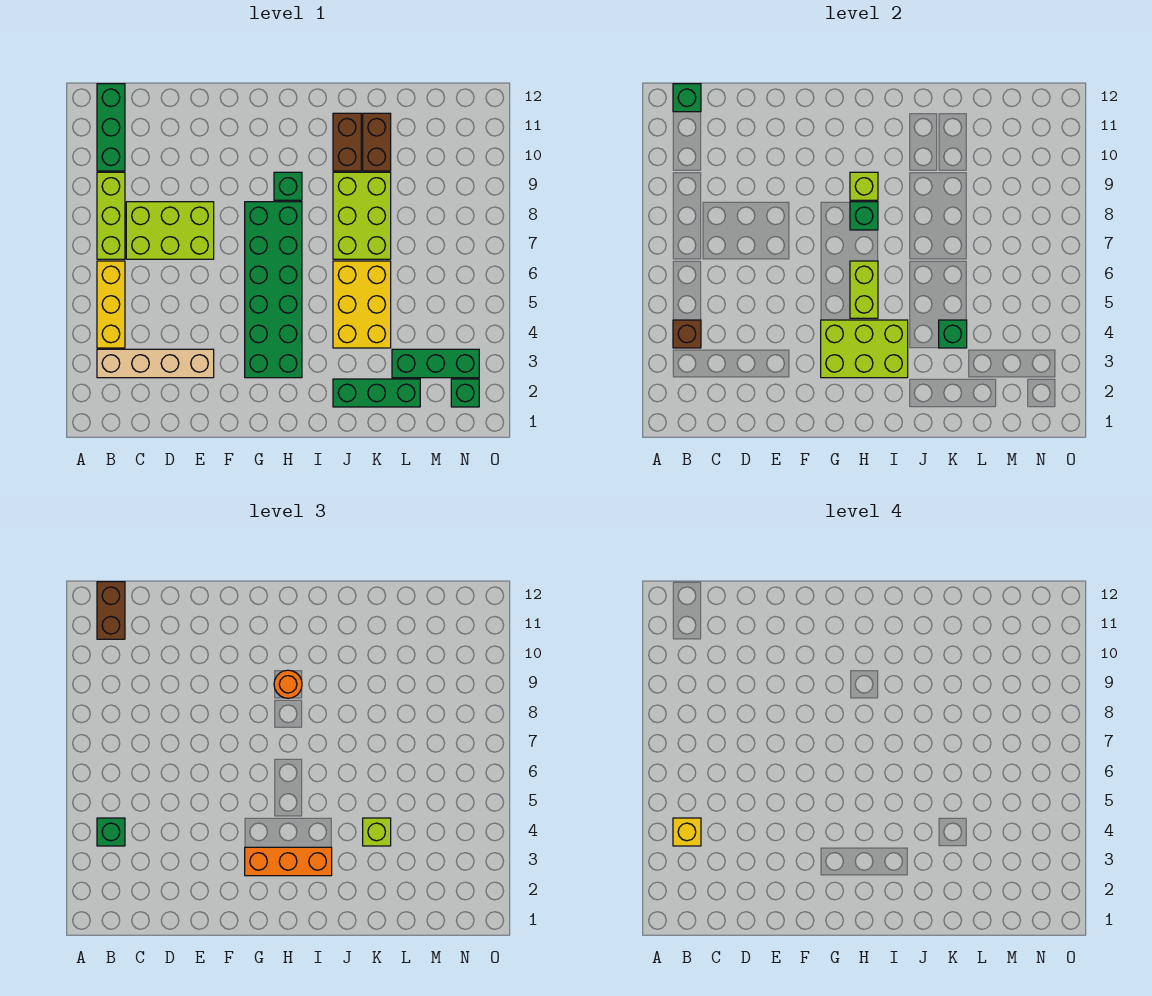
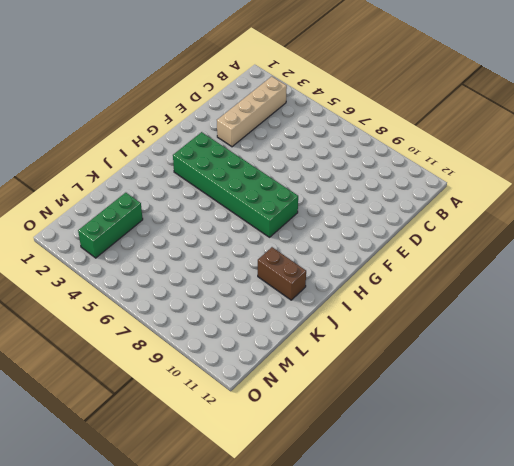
none -> yellow 1x3 brick [97,261,125,348]
none -> lime 1x3 brick [97,172,125,259]
none -> green 1x3 brick [97,84,125,171]

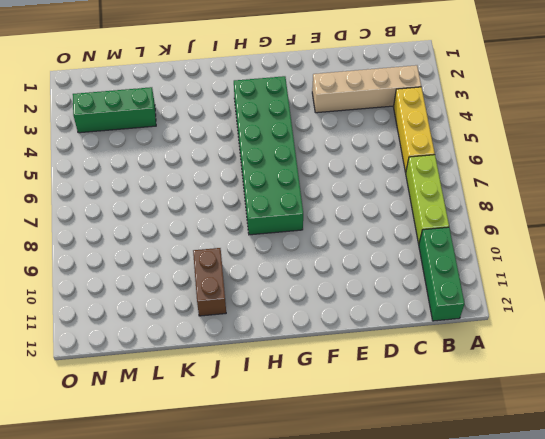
none -> lime 2x3 brick [126,202,214,259]
none -> green 1x1 brick [274,172,302,200]
none -> green 1x3 brick [333,379,420,407]

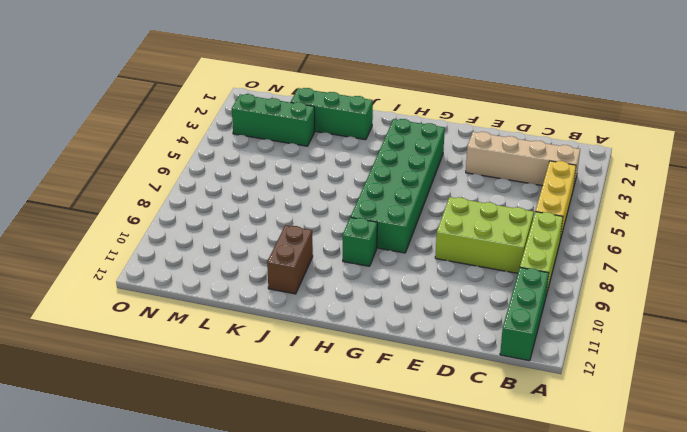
none -> yellow 2x3 brick [333,261,391,348]
none -> lime 2x3 brick [333,172,391,259]
none -> brown 1x2 brick [363,113,391,171]

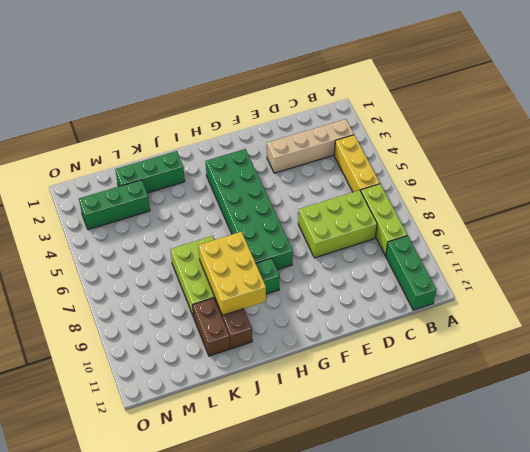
yellow 2x3 brick [198,232,266,316] -> yellow 2x3 brick moved to [333,261,391,348]
none -> green 1x1 brick [451,379,479,407]
none -> brown 1x1 brick [673,320,701,348]
none -> green 1x1 brick [673,84,701,112]

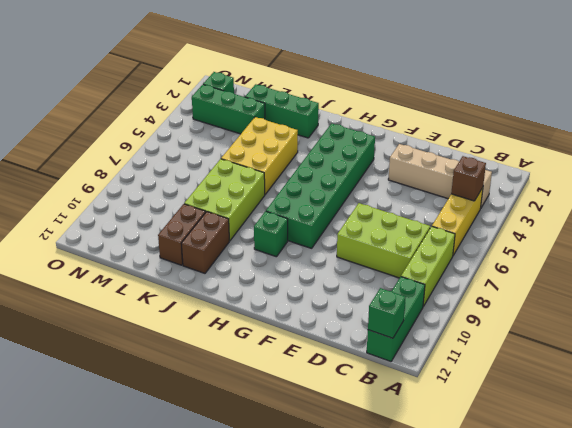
none -> lime 2x3 brick [821,320,908,378]
none -> lime 1x2 brick [850,261,878,318]
none -> green 1x1 brick [850,202,878,230]

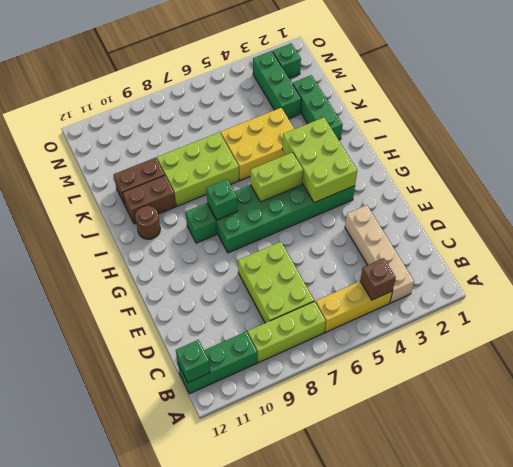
brown 1x1 round brick [135,206,160,239] -> none
none -> lime 1x1 brick [850,172,878,200]
none -> green 1x1 brick [939,320,967,348]
none -> green 1x1 brick [97,818,125,846]

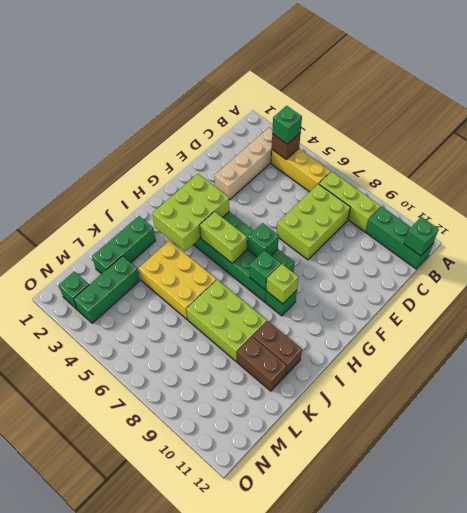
green 1x1 brick [248,223,279,257] -> green 1x1 brick moved to [939,320,967,348]
none -> brown 1x2 brick [97,582,125,639]
none -> orange 1x3 brick [245,847,332,876]
none -> orange 1x1 round brick [274,670,302,698]

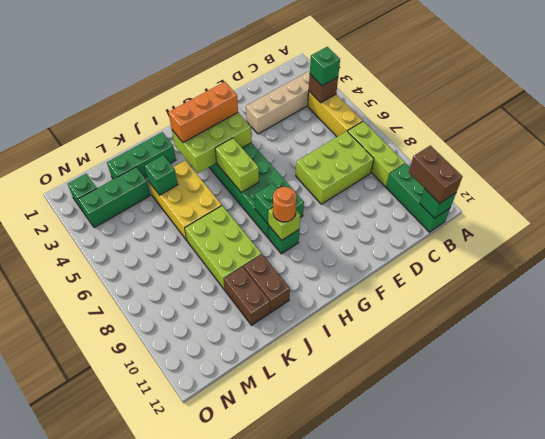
none -> lime 1x1 brick [363,818,391,846]
none -> yellow 1x1 brick [673,818,701,846]

